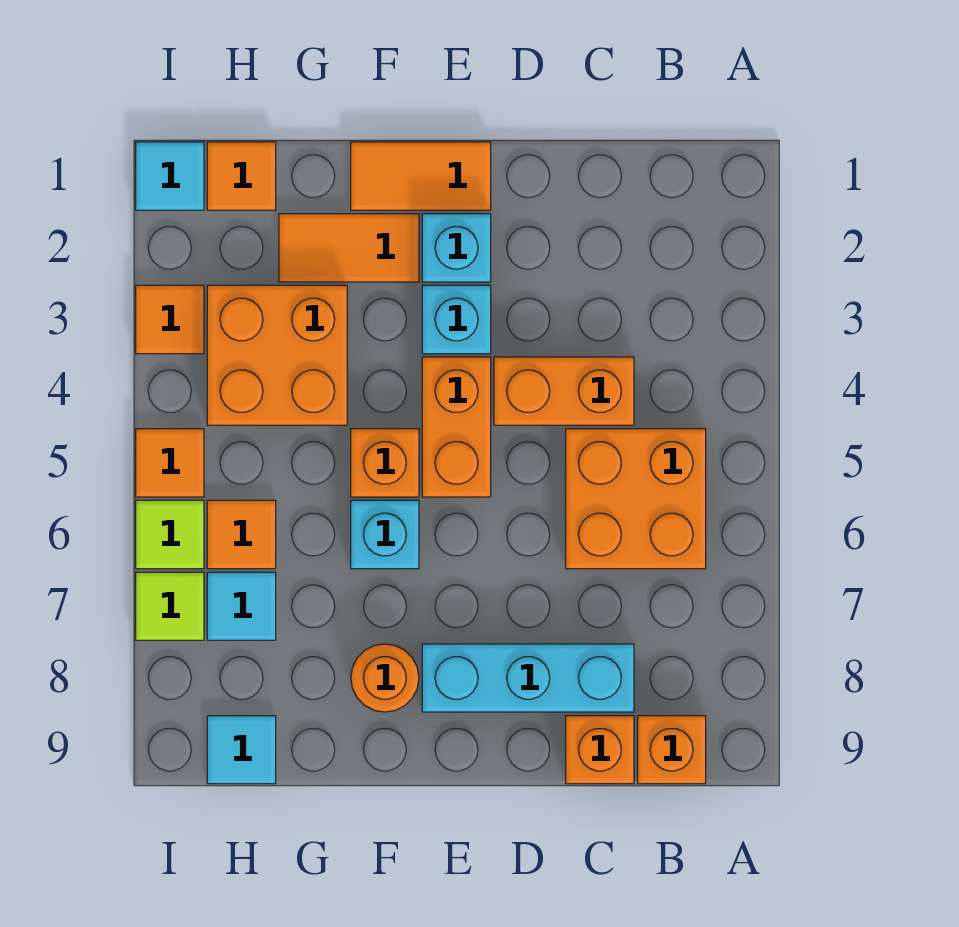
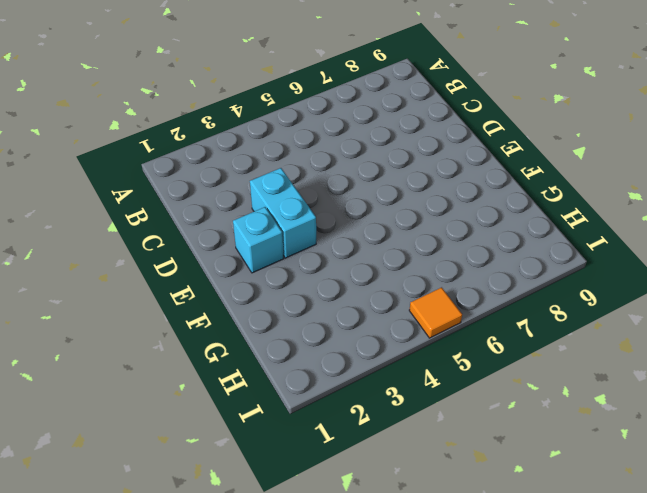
cyan 1x2 brick [250,168,316,258] -> cyan 1x1 brick [422,285,491,354]
none -> orange 2x2 brick [566,429,706,569]
none -> orange 1x1 brick [638,716,706,784]
none -> orange 1x2 brick [494,357,634,425]

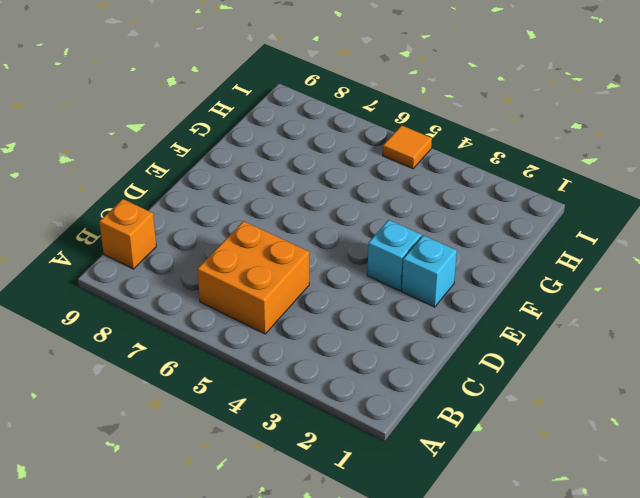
none -> orange 1x2 brick [494,357,634,425]
none -> cyan 1x3 brick [422,644,634,712]
none -> orange 1x1 brick [566,716,634,784]

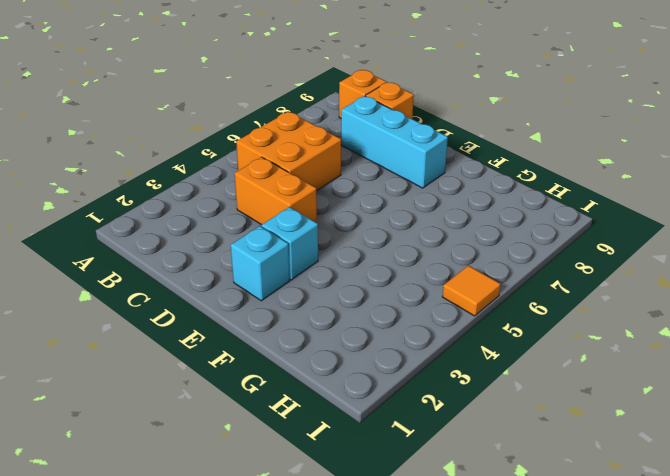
none -> orange 1x2 tile [351,142,491,210]
none -> orange 1x2 brick [422,357,491,497]
none -> orange 1x2 tile [279,214,419,282]

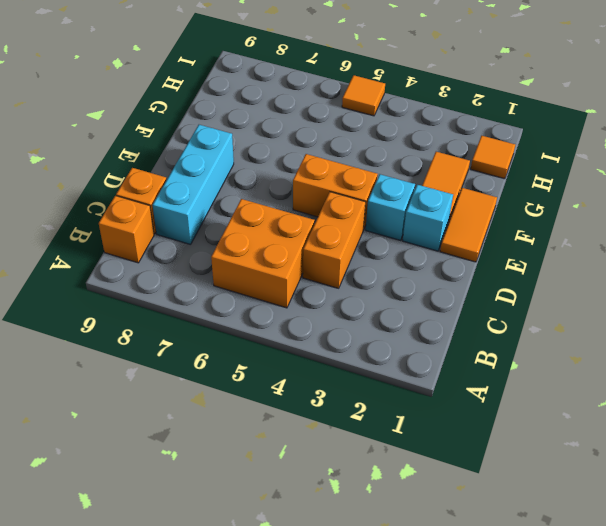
none -> orange 1x1 brick [351,429,419,497]
none -> cyan 1x1 brick [351,500,419,569]
none -> orange 1x1 round brick [351,644,419,712]

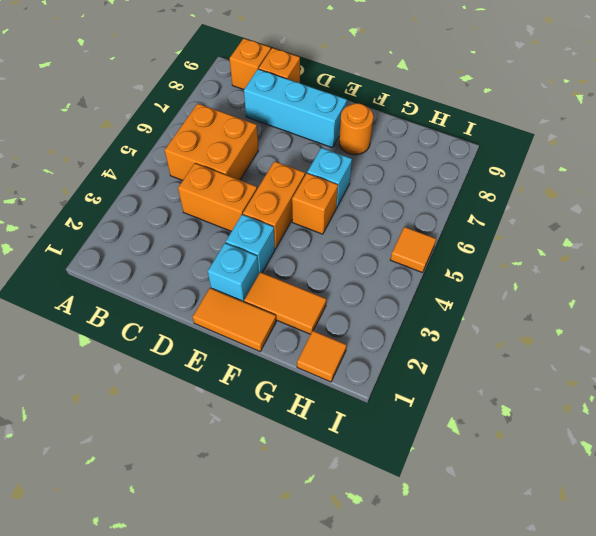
none -> orange 2x2 brick [207,285,347,425]
none -> orange 1x1 tile [207,500,276,569]
none -> cyan 1x1 tile [207,572,276,640]

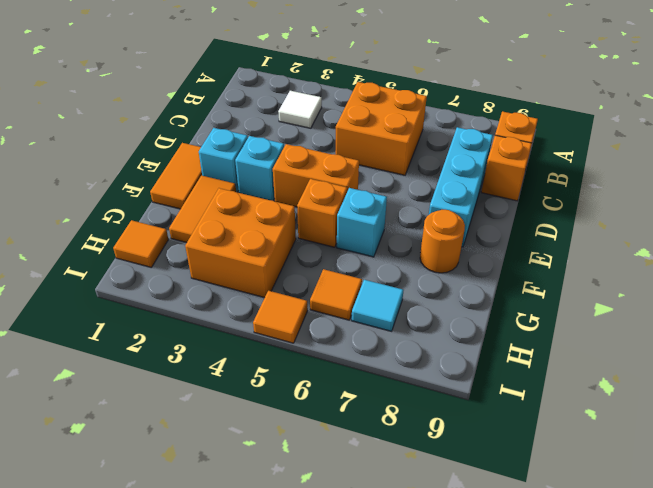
white 1x1 tile [278,91,322,128] -> none
none -> orange 1x2 brick [494,357,634,425]
none -> cyan 1x1 tile [207,716,276,784]
none -> cyan 1x1 tile [136,142,204,210]

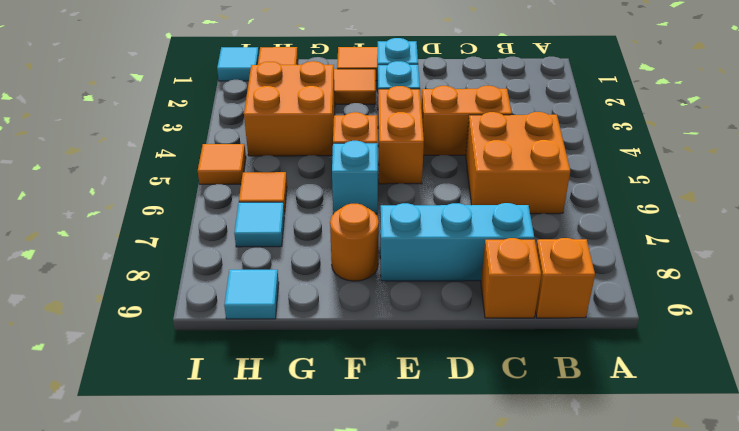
none -> orange 1x1 tile [136,285,204,354]
none -> lime 1x1 tile [136,500,204,569]
none -> lime 1x1 tile [136,572,204,640]

